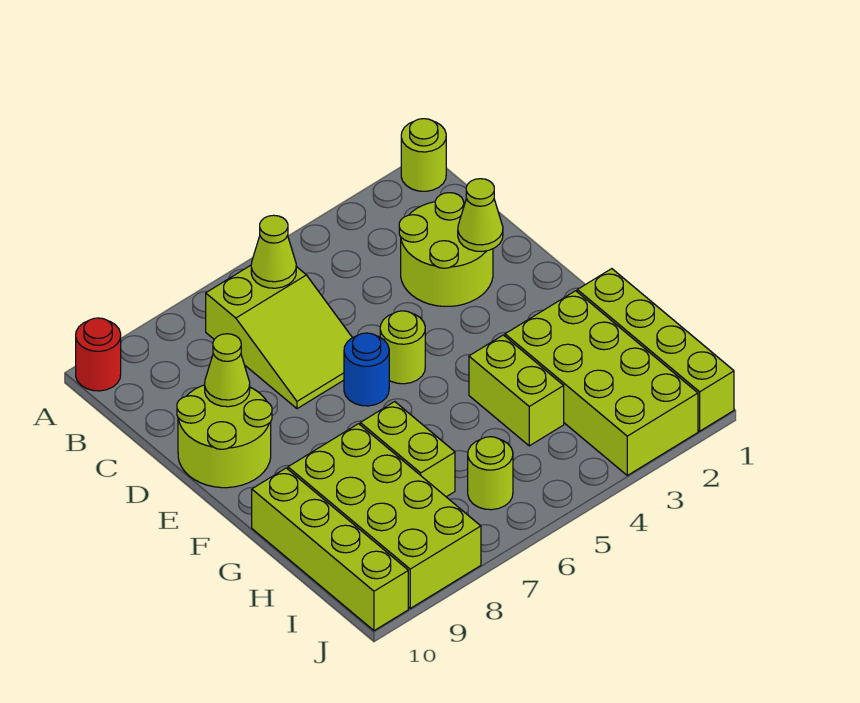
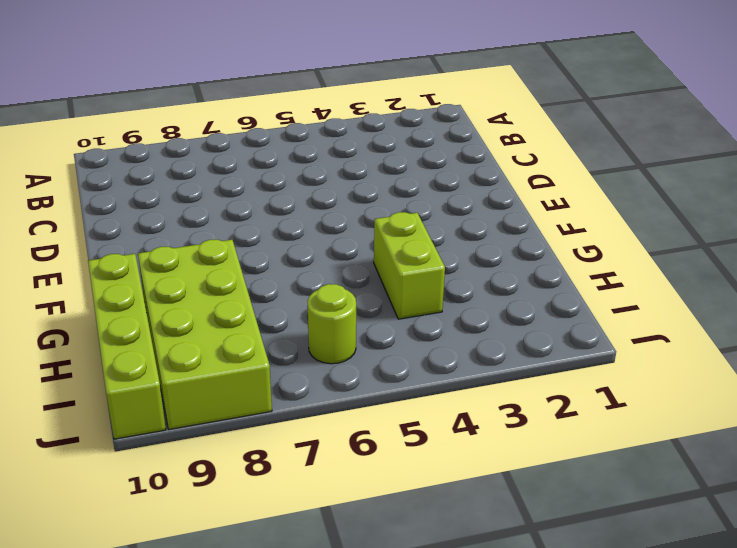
none -> lime 1x1 round brick [401,119,446,191]
none -> red 1x1 round brick [76,318,121,391]
none -> lime 2x3 slope [206,265,352,409]

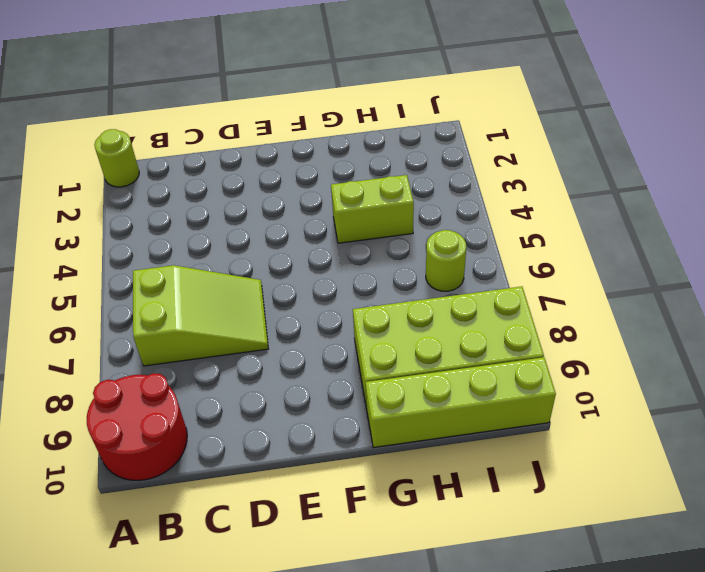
red 2x2 round brick [87,373,187,480] -> red 1x1 round brick [76,318,121,391]
none -> lime 2x2 round brick [399,193,493,306]
none -> lime 2x2 round brick [177,385,272,488]
none -> lime 1x1 round brick [380,311,425,384]

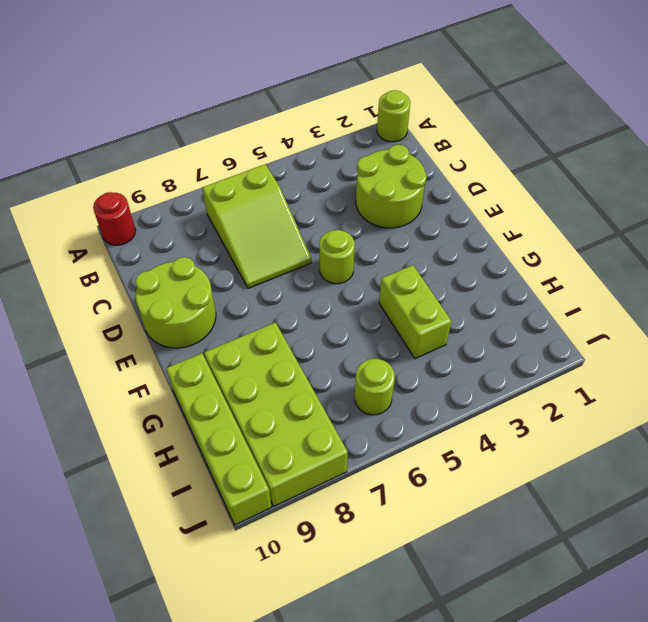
none -> blue 1x1 round brick [344,333,389,406]
none -> lime 1x4 brick [577,269,734,431]
none -> lime 2x4 brick [505,291,698,475]

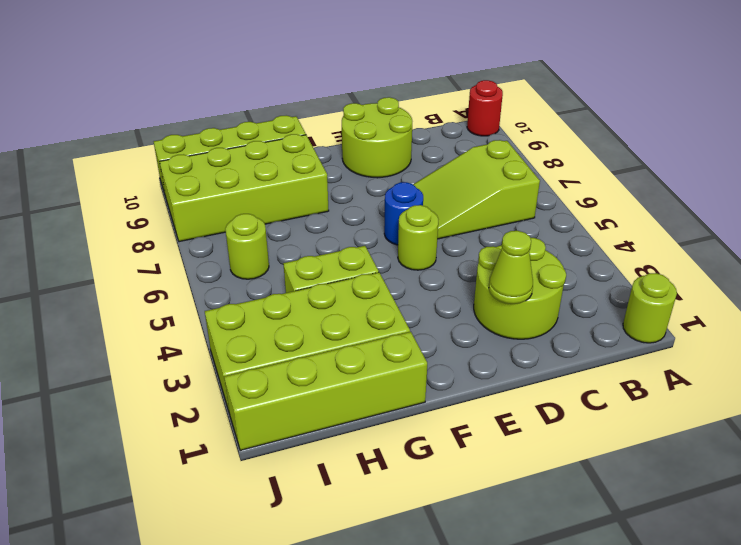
none -> lime 1x2 brick [360,402,455,497]
none -> lime 1x1 cone [251,215,296,288]
none -> lime 1x1 cone [205,334,250,407]

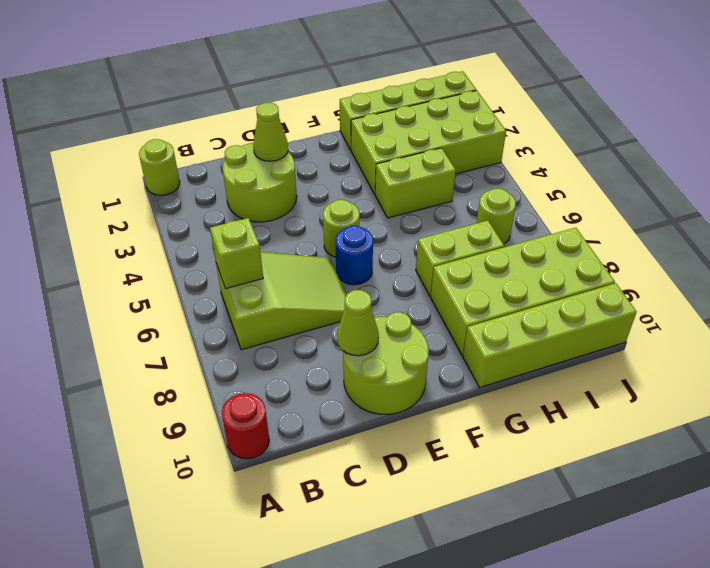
lime 1x1 brick [210,218,263,289] -> lime 1x1 cone [251,215,296,288]

